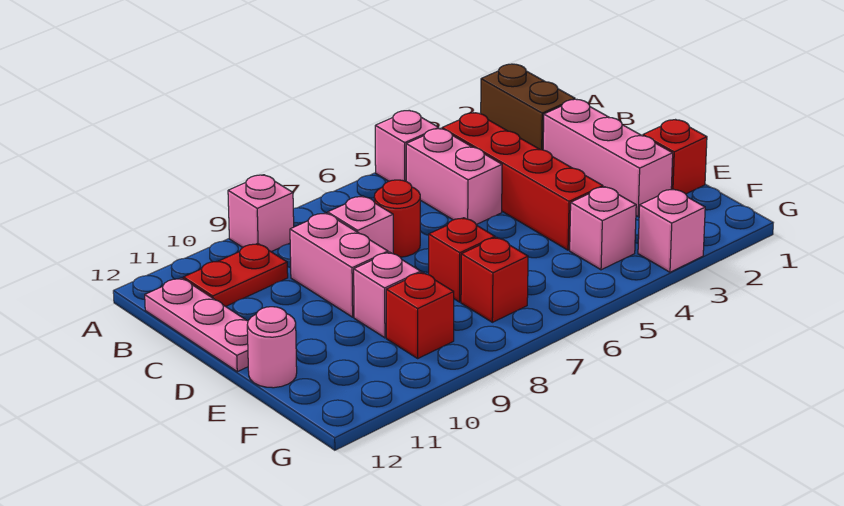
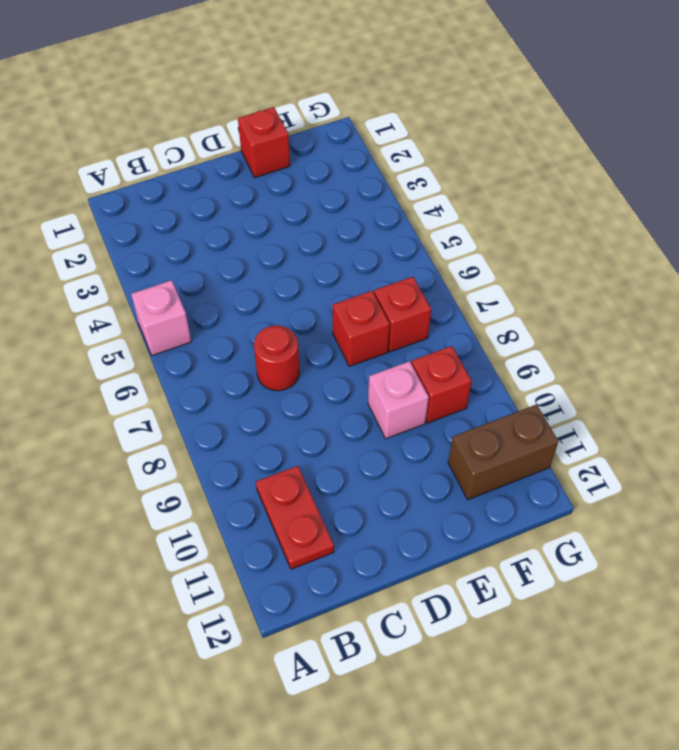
brown 1x2 brick [448,404,558,500] -> brown 1x2 brick moved to [481,64,575,150]
none -> pink 1x1 brick [228,175,294,252]
none -> red 1x4 brick [442,113,603,250]
none -> pink 1x2 brick [406,128,502,225]

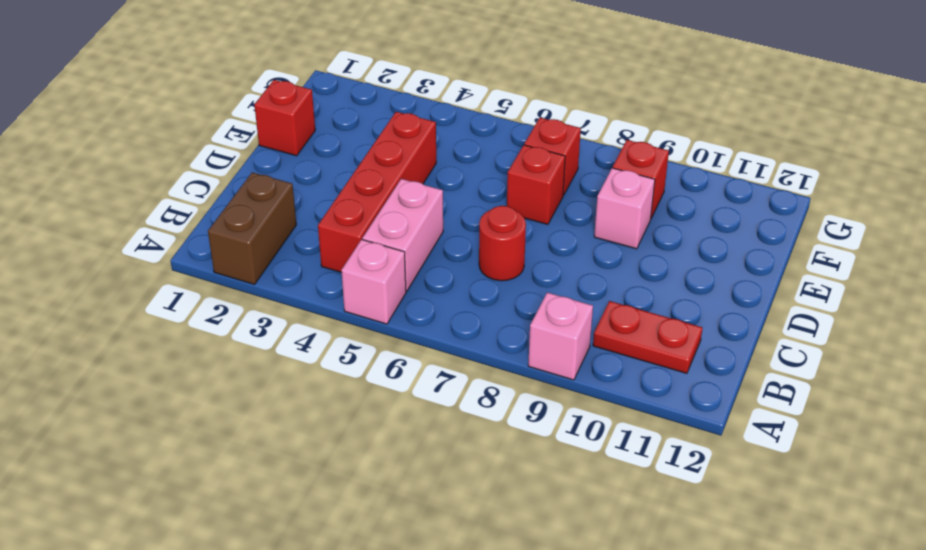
none -> pink 1x3 plate [145,278,248,372]
none -> pink 1x3 brick [543,99,673,217]
none -> pink 1x1 brick [328,196,393,254]

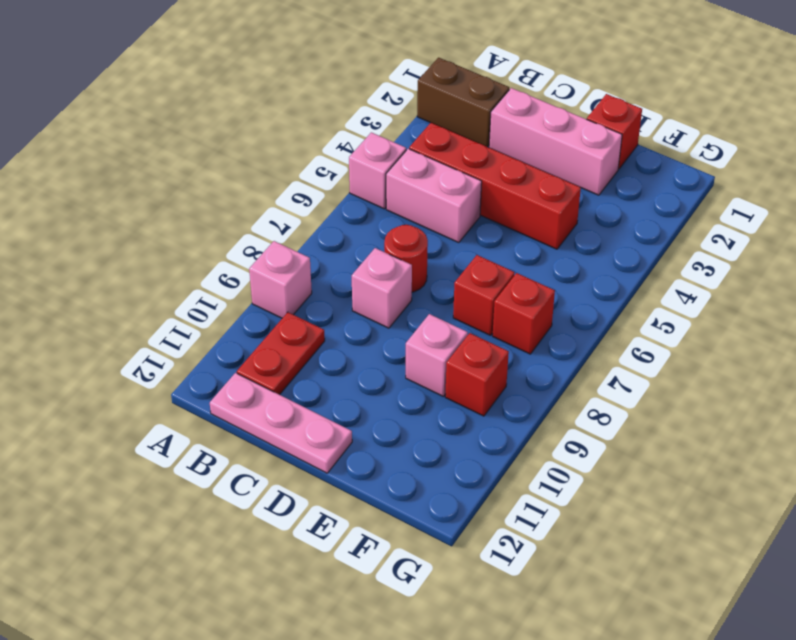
none -> pink 1x2 brick [290,213,388,317]
none -> pink 1x1 round brick [247,307,297,388]
none -> pink 1x1 brick [570,187,636,270]

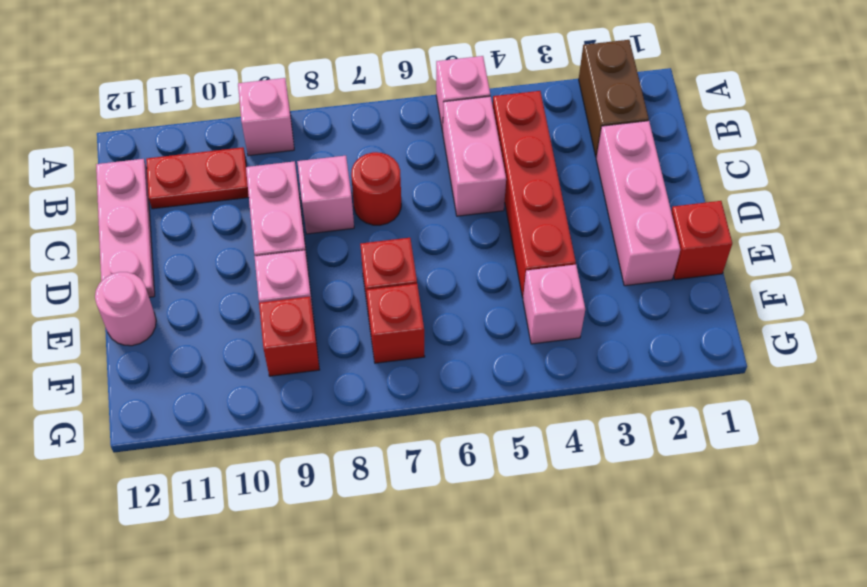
none -> pink 1x1 brick [638,189,705,272]

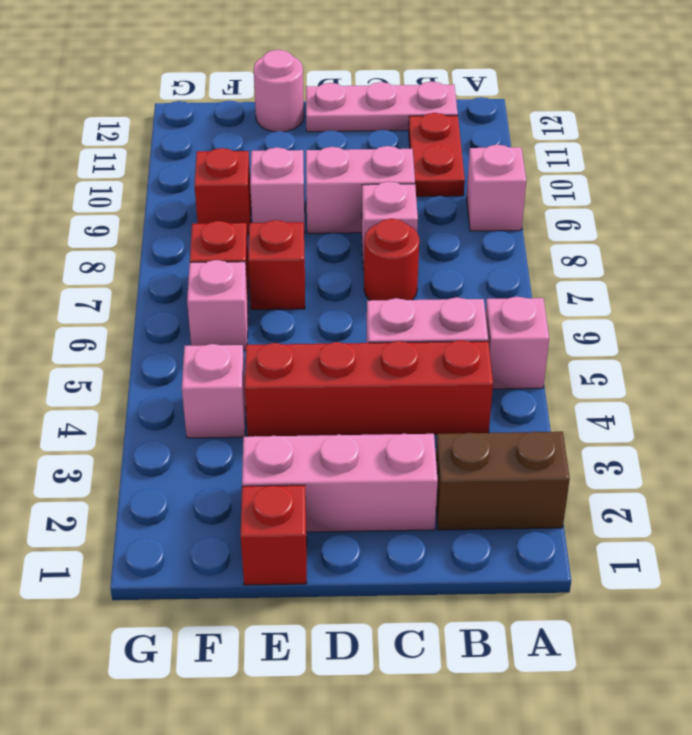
pink 1x1 brick [187,260,248,350] -> pink 1x1 brick moved to [638,189,705,272]

